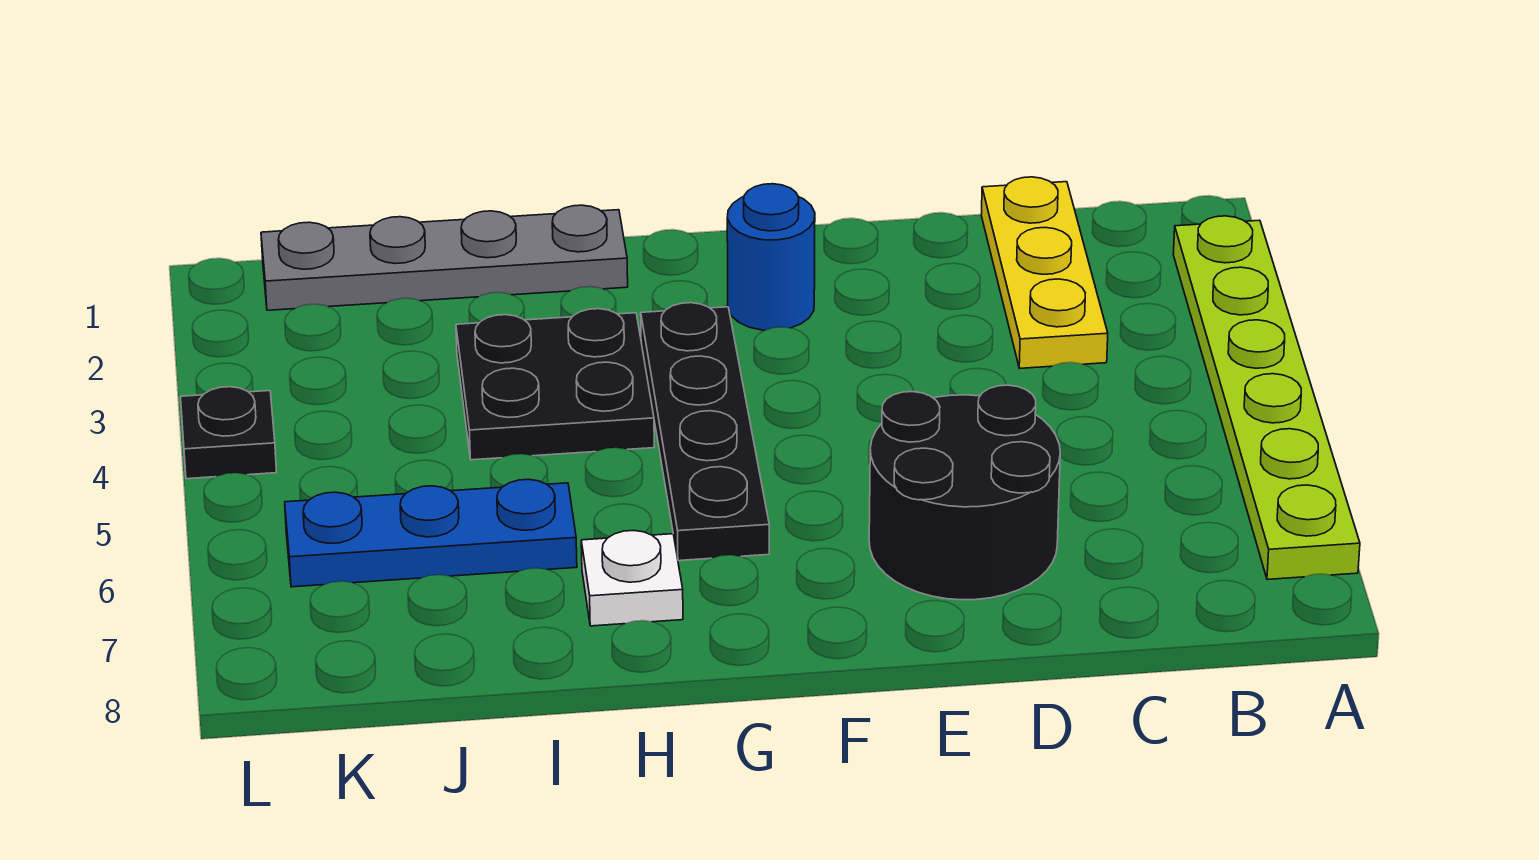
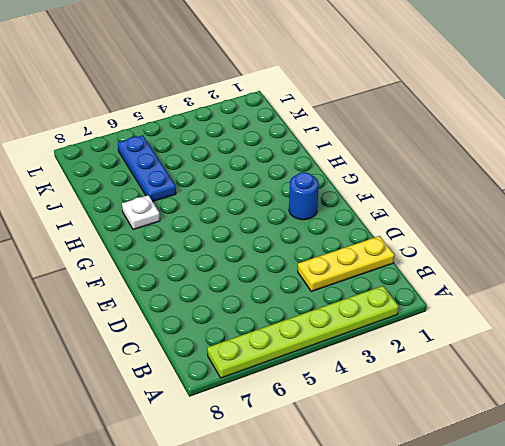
none -> black 2x2 round brick [869,385,1060,600]
none -> black 1x4 plate [641,303,769,561]

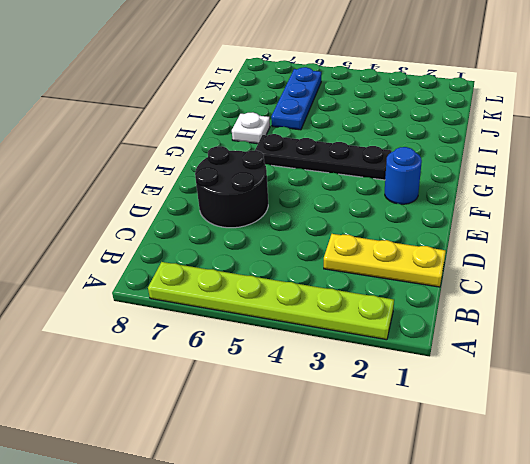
none -> grey 1x4 plate [261,205,628,310]
none -> black 2x2 plate [456,309,654,460]

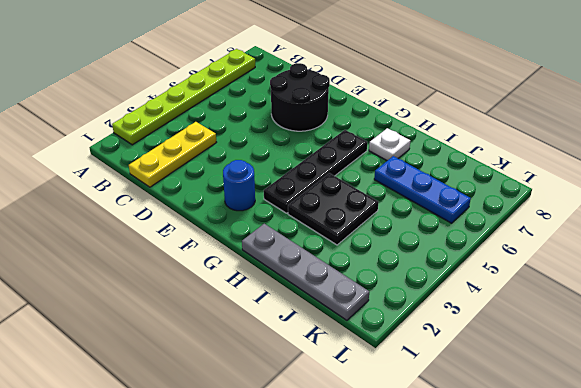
none -> black 1x1 plate [181,387,276,479]

